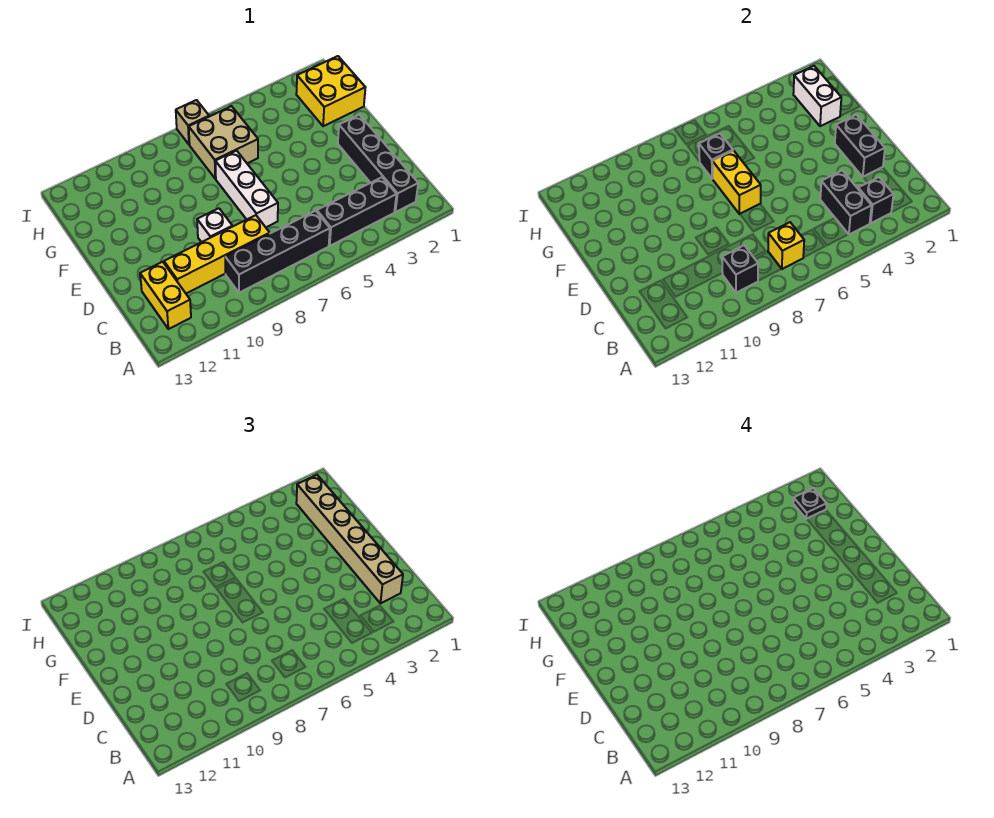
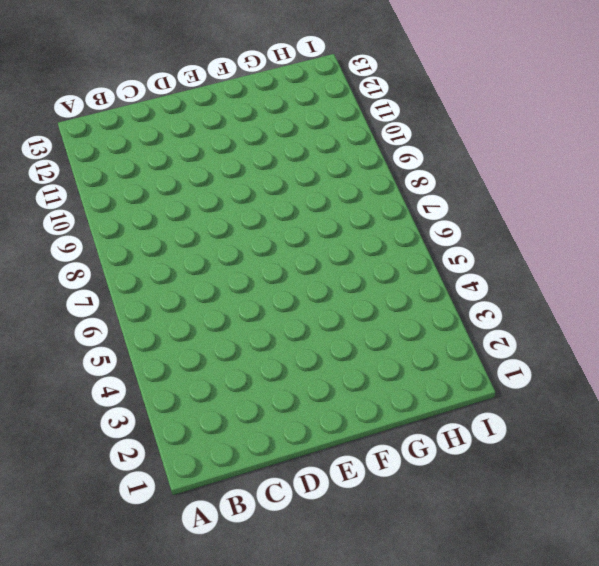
none -> black 1x4 brick [338,115,418,212]
none -> black 1x3 brick [317,177,397,246]
none -> black 1x4 brick [225,211,330,293]

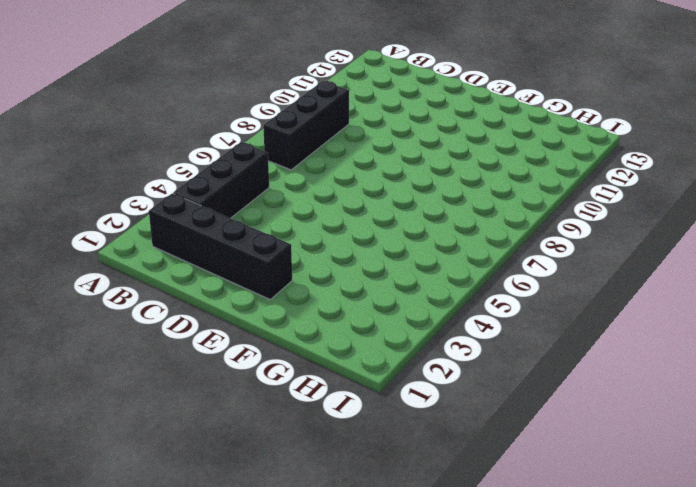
black 1x3 brick [263,81,349,170] -> black 1x4 brick [225,211,330,293]
none -> yellow 1x2 brick [140,262,191,329]
none -> yellow 1x4 brick [164,215,270,293]
none -> white 1x3 brick [215,151,278,227]

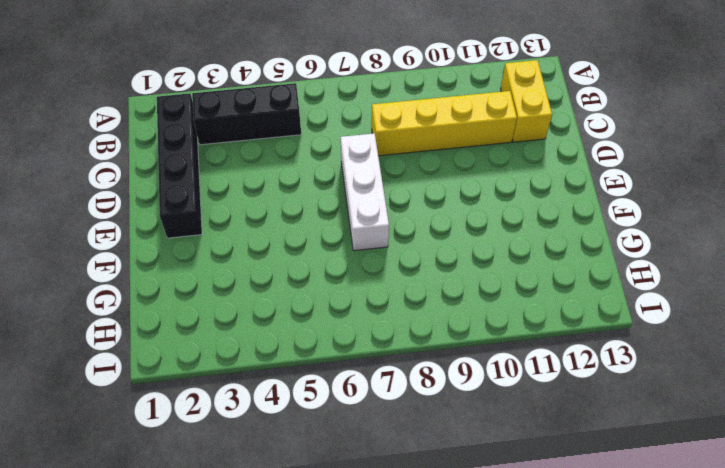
none -> black 1x4 brick [225,211,330,293]
none -> white 1x1 brick [197,208,232,242]
none -> yellow 2x2 brick [296,56,365,126]

